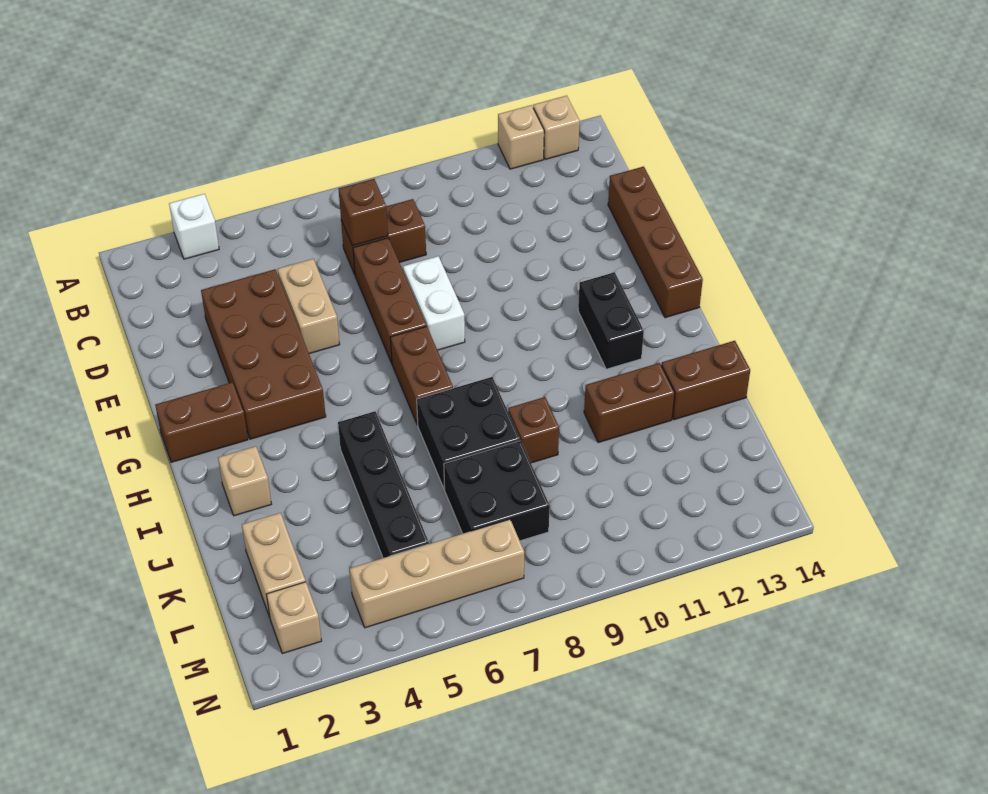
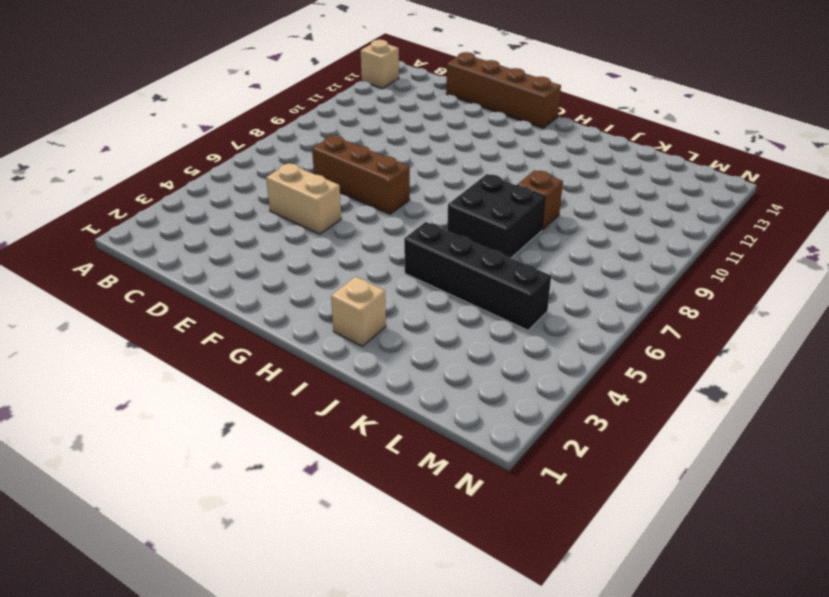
none -> white 1x1 brick [169,194,219,259]
none -> tan 1x1 brick [498,105,544,169]
none -> brown 1x2 brick [341,199,426,274]

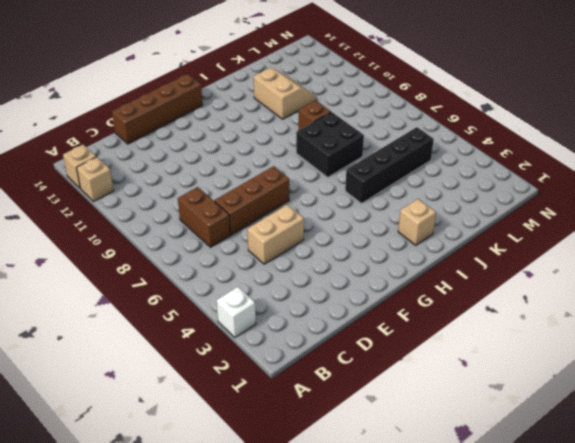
tan 2x2 slope [253,68,317,119] -> brown 1x2 brick [584,363,675,443]
none -> brown 2x4 brick [201,269,326,439]
none -> white 1x2 brick [403,256,465,350]
none -> brown 1x2 brick [155,382,248,462]

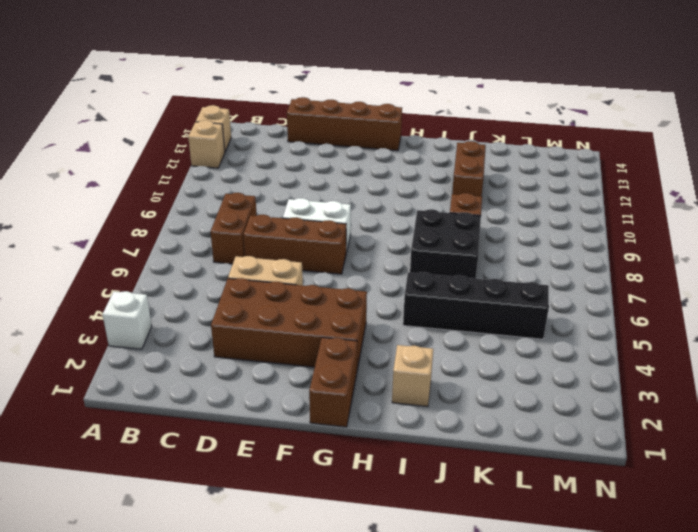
none -> brown 1x2 brick [391,326,453,425]
none -> black 1x2 brick [578,272,644,369]
none -> brown 1x2 brick [661,341,750,420]

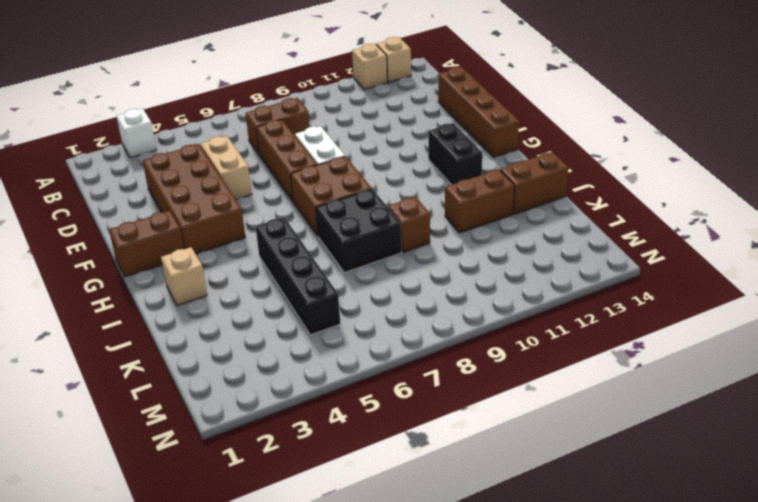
brown 2x2 brick [291,156,372,236] -> brown 1x2 brick [391,326,453,425]
none -> tan 1x2 brick [242,513,306,617]
none -> black 2x2 brick [444,441,550,541]
none -> tan 1x1 brick [266,582,322,654]

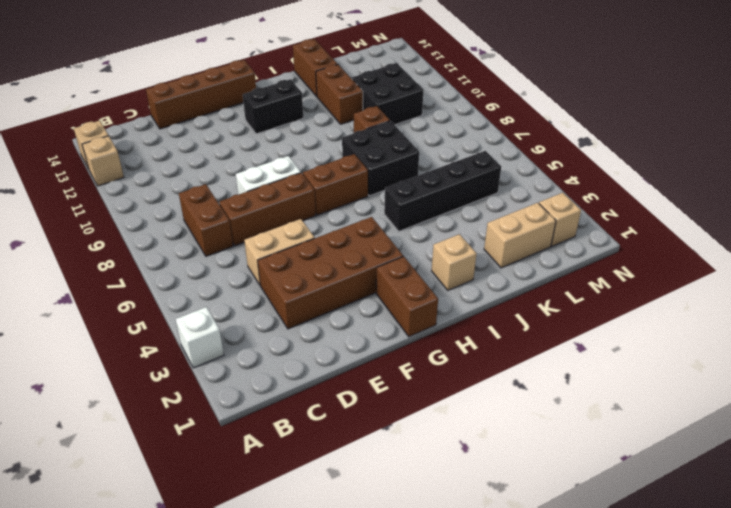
black 2x2 brick [352,63,423,125] -> black 2x2 brick moved to [444,441,550,541]
none -> tan 1x4 brick [350,519,524,628]
none -> brown 1x1 brick [339,179,388,246]

